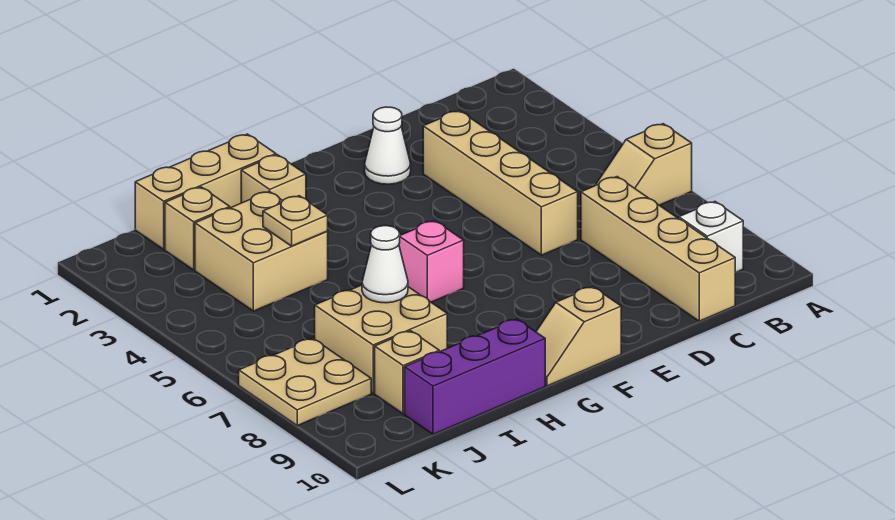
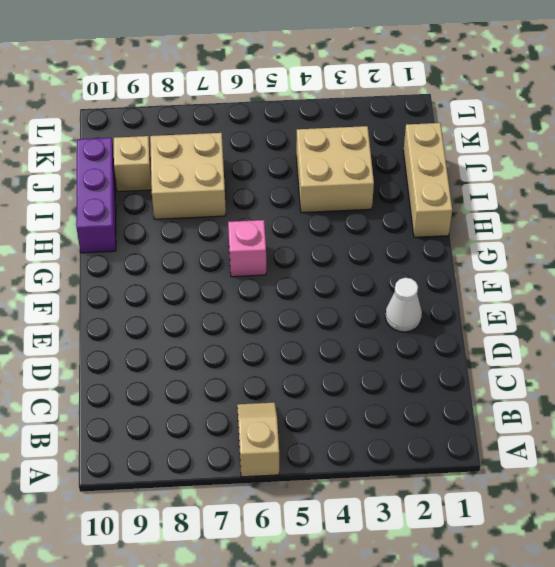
none -> white 1x1 brick [679,202,743,272]
none -> tan 1x4 brick [581,177,735,321]
none -> tan 1x4 brick [423,111,578,255]

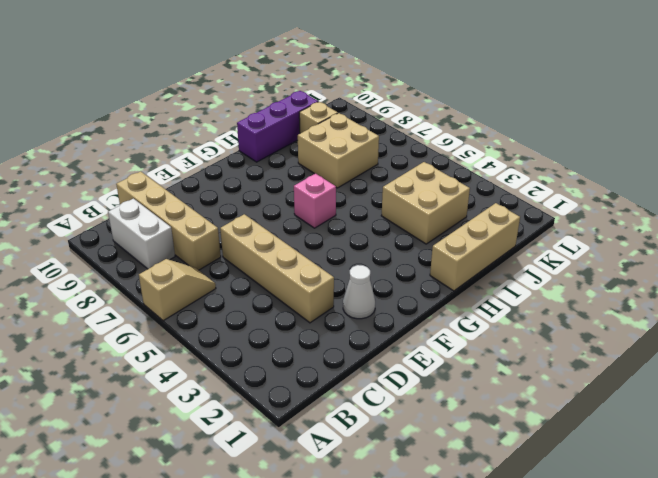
white 1x2 brick [108,199,175,269] -> white 1x1 brick [679,202,743,272]
none -> tan 1x2 slope [536,287,621,386]
none -> tan 1x1 brick [241,155,306,203]
none -> tan 1x1 brick [165,187,230,270]

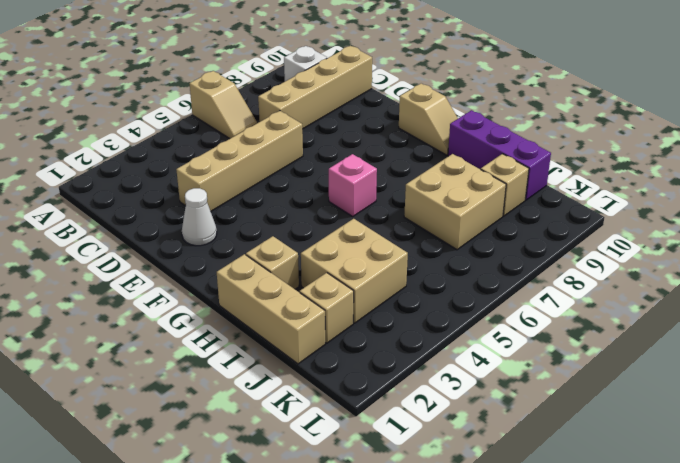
none -> tan 2x2 plate [239,339,371,426]
none -> tan 1x1 plate [263,196,328,246]
none -> white 1x1 cone [362,226,408,303]

